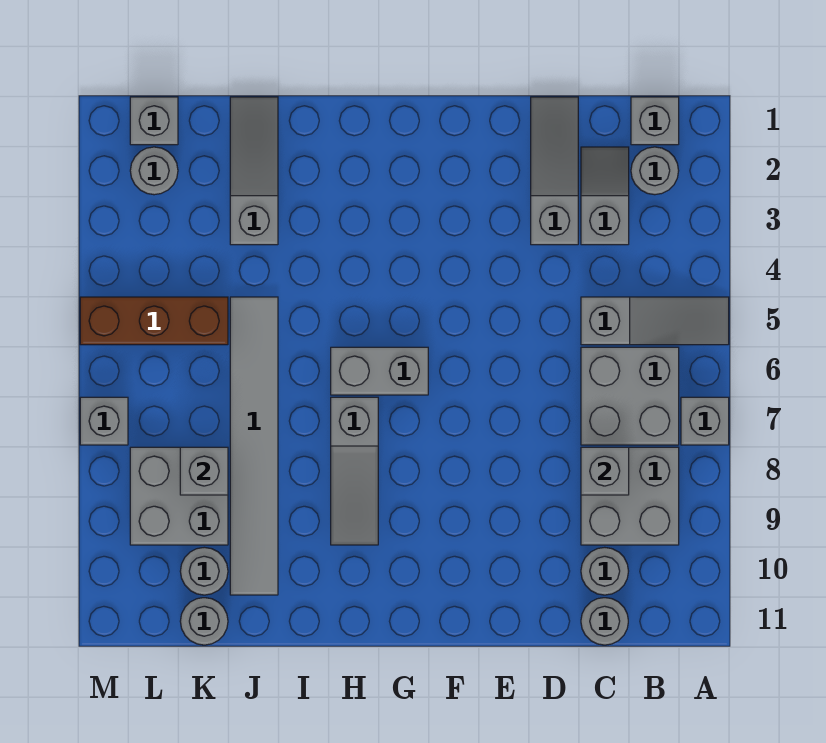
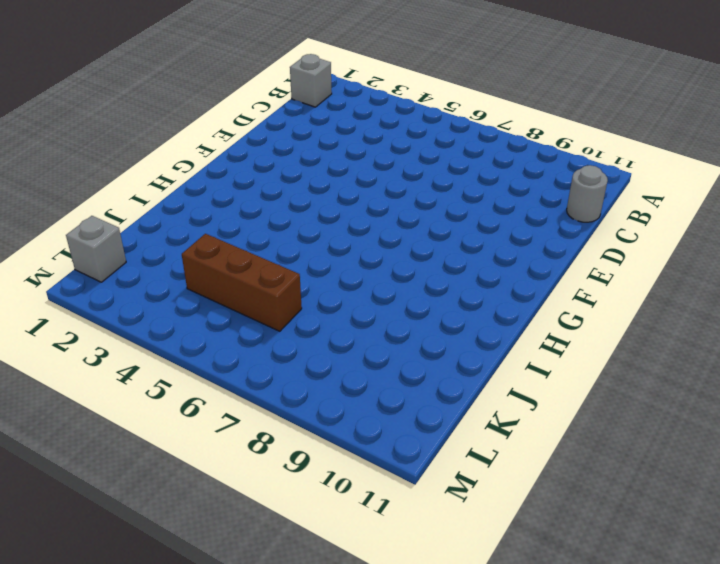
brown 1x3 brick [182,234,302,331] -> brown 1x3 brick turned to [80,297,228,345]
none -> grey 1x3 slope [581,297,729,345]
none -> grey 1x1 brick [681,397,729,445]
none -> grey 1x1 round brick [631,147,679,195]

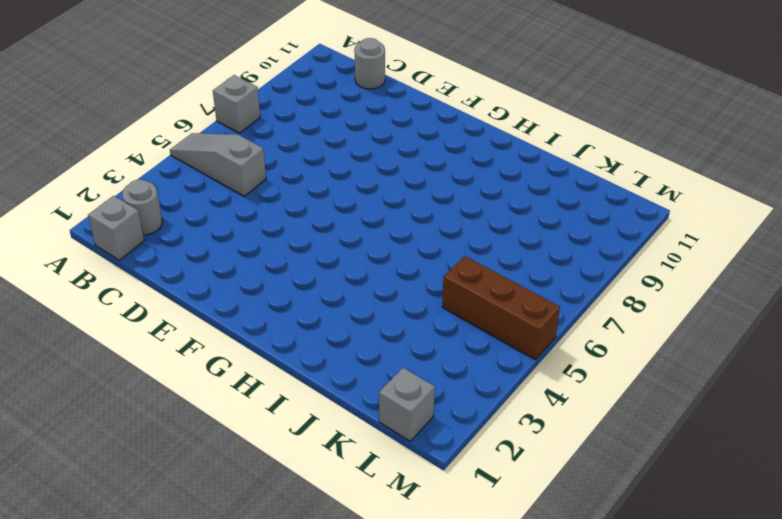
none -> grey 2x2 brick [581,347,679,445]
none -> grey 2x2 brick [581,447,679,545]
none -> grey 1x2 slope [581,147,629,245]

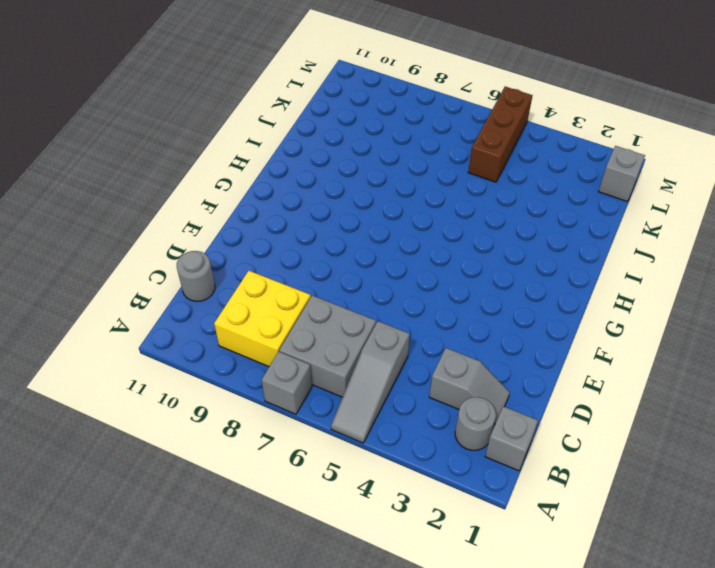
yellow 2x2 brick [214,271,311,367] -> grey 2x2 brick [581,447,679,545]
none -> grey 1x1 round brick [581,547,628,595]
none -> grey 1x3 slope [531,97,578,245]
none -> grey 1x2 brick [331,347,428,395]

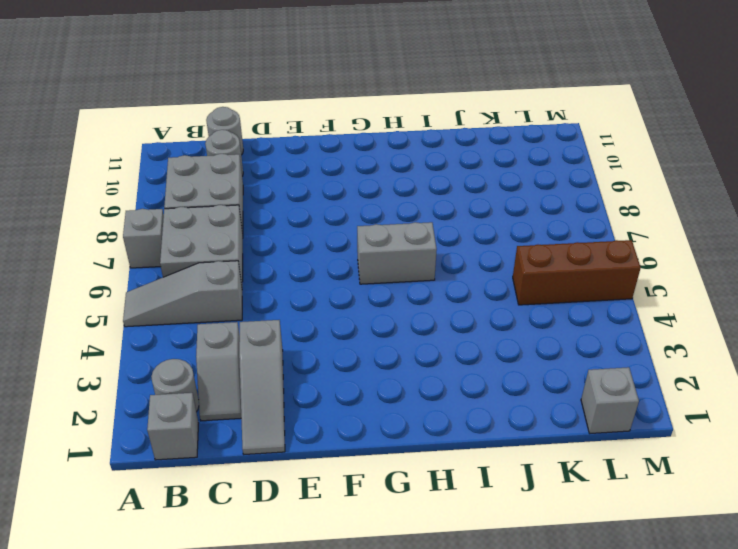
none -> grey 1x3 slope [331,397,378,545]
none -> grey 1x3 slope [230,97,278,245]
none -> grey 1x6 tile [230,297,278,595]

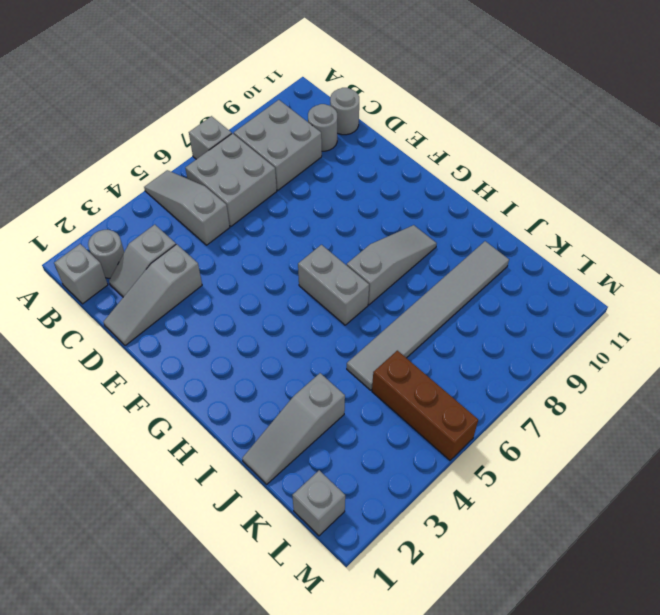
none -> grey 2x2 brick [130,447,228,545]
none -> grey 1x1 round brick [180,547,228,595]
none -> grey 1x1 round brick [180,598,228,645]

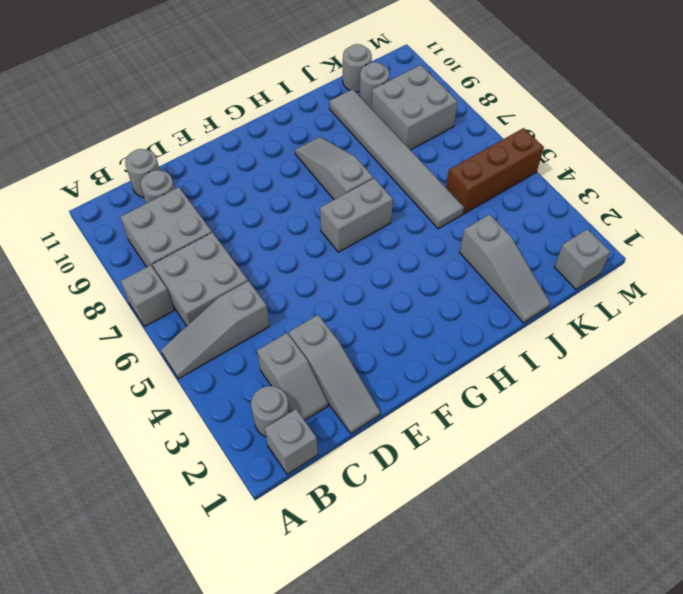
none -> grey 1x1 round brick [130,147,178,195]
none -> grey 1x1 brick [80,397,128,445]
none -> grey 1x1 brick [581,447,629,495]

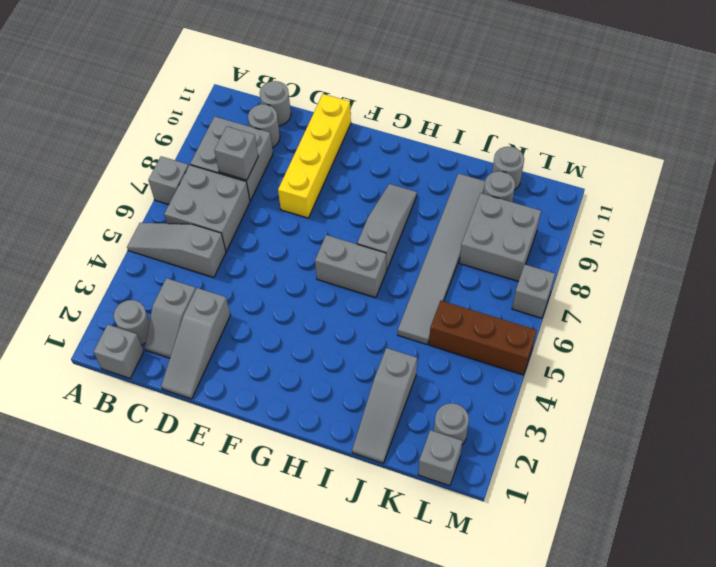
yellow 1x4 brick [278,94,351,218] -> none
none -> grey 1x1 brick [180,447,228,495]

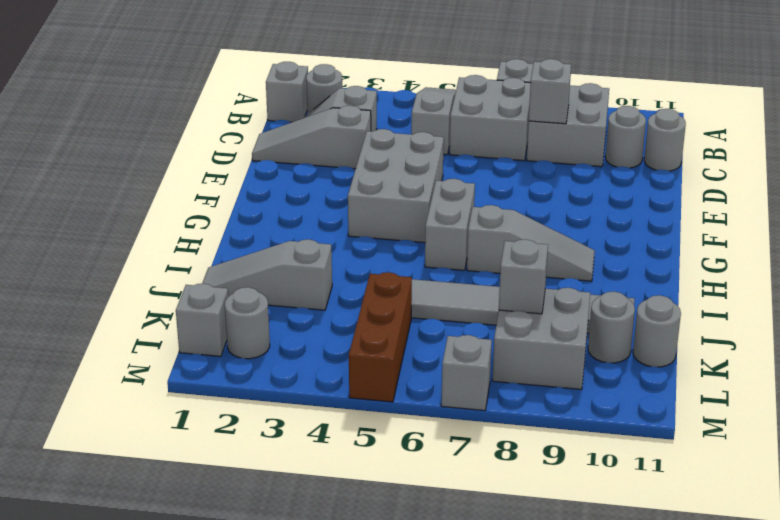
grey 2x3 brick [348,129,444,243] -> none

